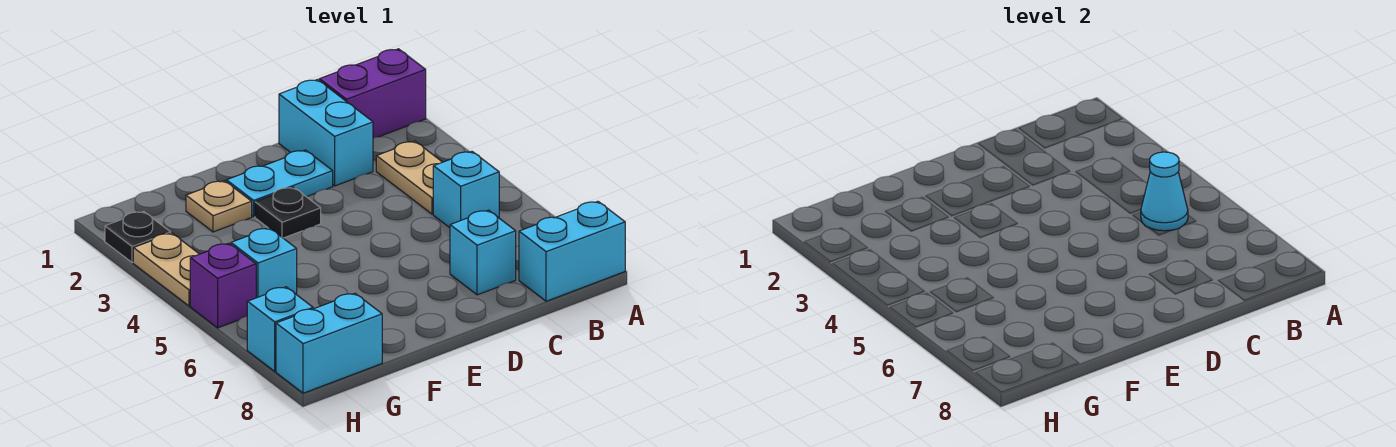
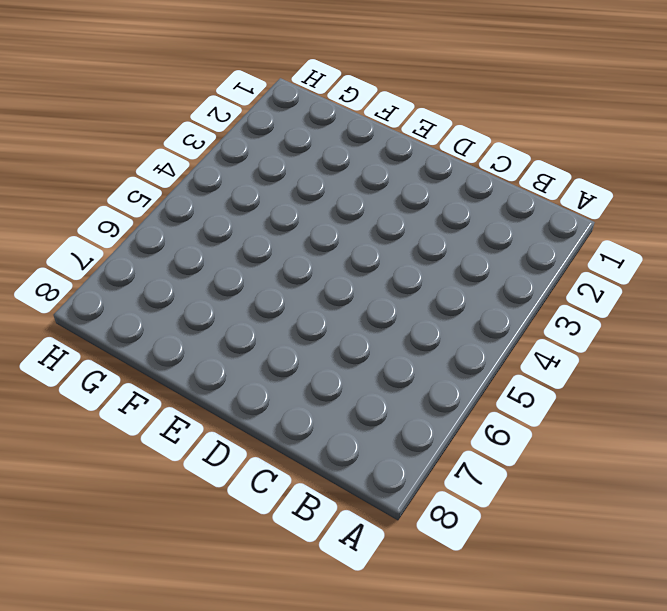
none -> purple 1x2 brick [319,49,426,138]
none -> cyan 1x2 brick [519,201,625,301]
none -> tan 1x2 plate [376,141,442,214]

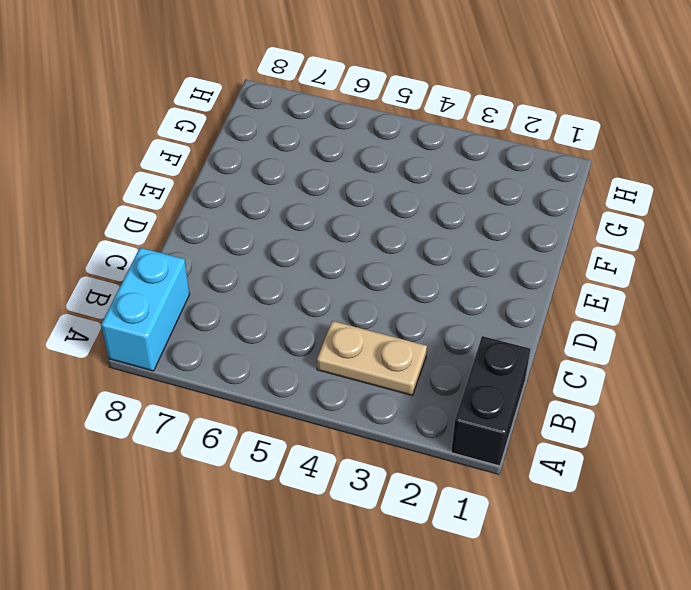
black 1x2 brick [451,336,531,466] -> purple 1x2 brick [319,49,426,138]
none -> cyan 1x1 brick [433,151,499,228]
none -> cyan 1x2 brick [279,80,373,186]
none -> cyan 1x1 brick [450,210,516,295]

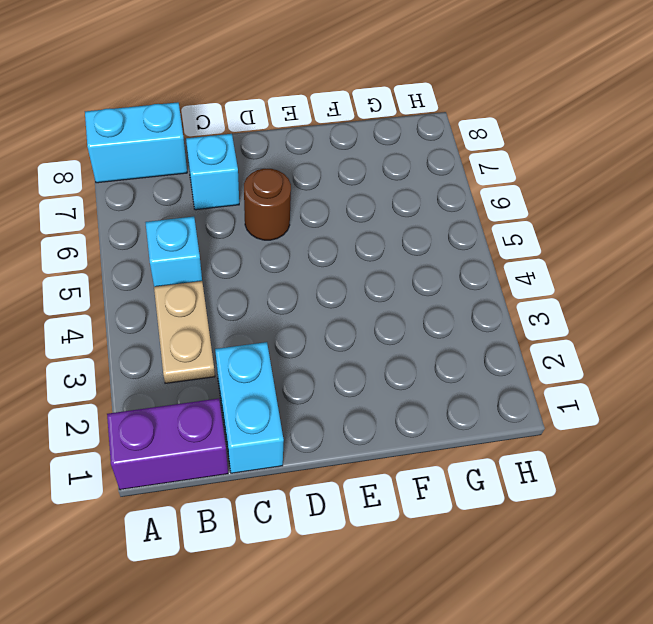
brown 1x1 round brick [244,169,291,240] -> none
none -> cyan 1x2 plate [226,150,333,216]
none -> black 1x1 plate [255,187,321,238]
none -> tan 1x1 plate [186,181,252,232]

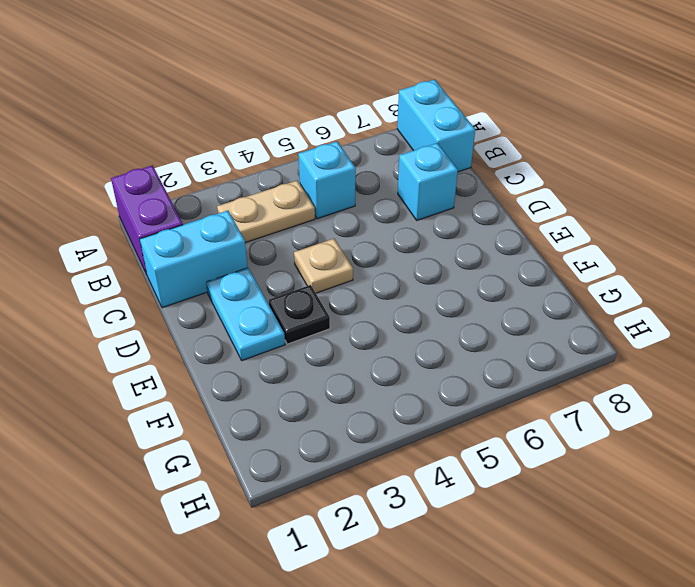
tan 1x1 plate [294,239,353,293] -> tan 1x1 plate moved to [186,181,252,232]
none -> cyan 1x1 brick [231,228,297,298]
none -> cyan 1x2 brick [276,293,382,393]
none -> black 1x1 plate [105,211,171,263]

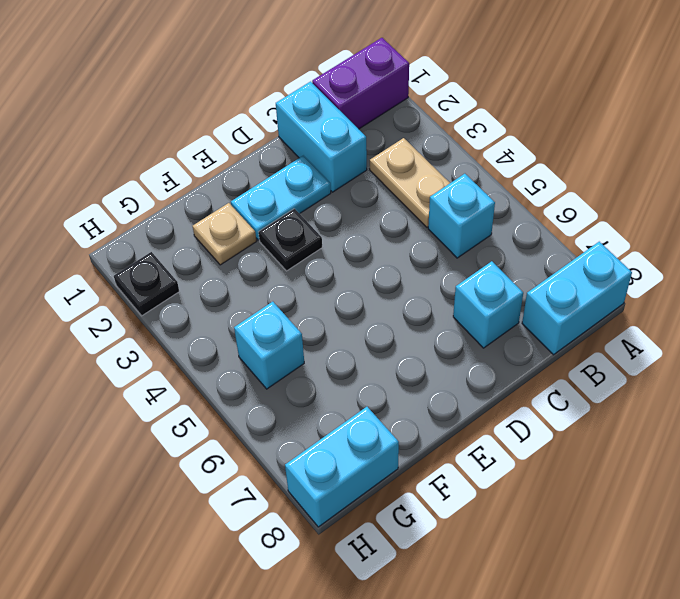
none -> tan 1x2 plate [133,233,199,306]
none -> purple 1x1 brick [190,243,256,328]
none -> cyan 1x1 brick [247,287,313,371]

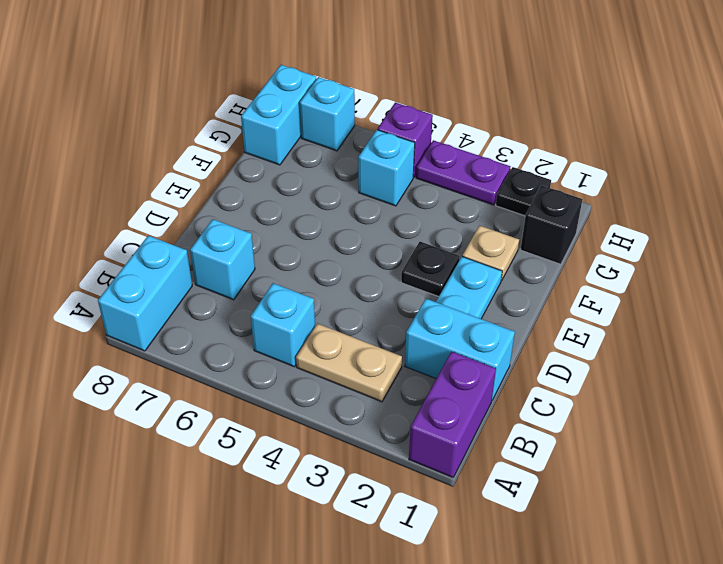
black 1x1 brick [521,185,582,264] -> none
purple 1x2 plate [416,140,510,205] -> tan 1x2 plate [133,233,199,306]
none -> cyan 1x1 cone [1141,152,1188,231]

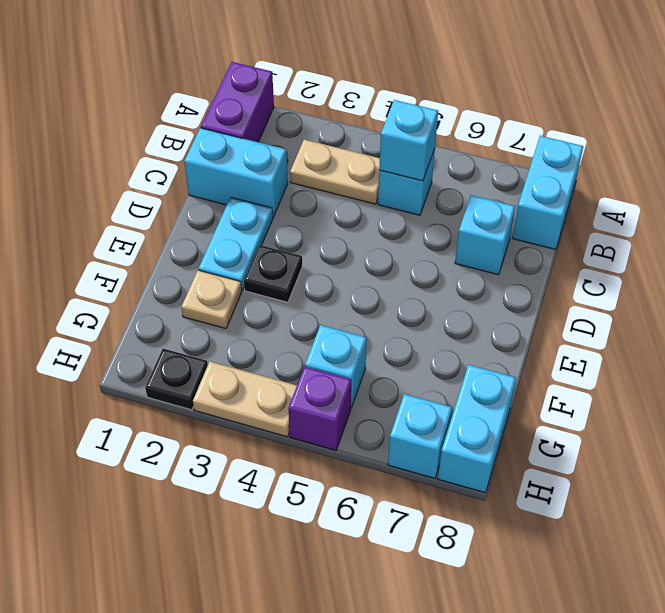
cyan 1x1 brick [379,100,438,181] -> cyan 1x1 cone [1141,152,1188,231]

